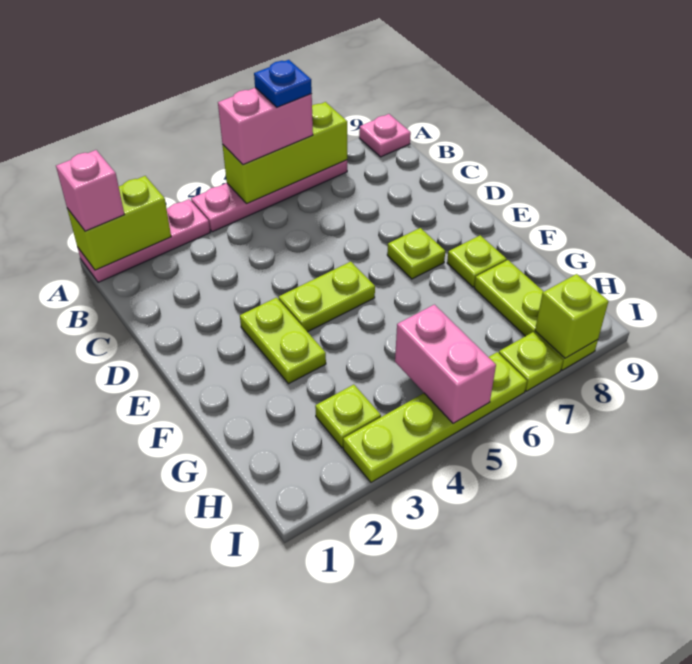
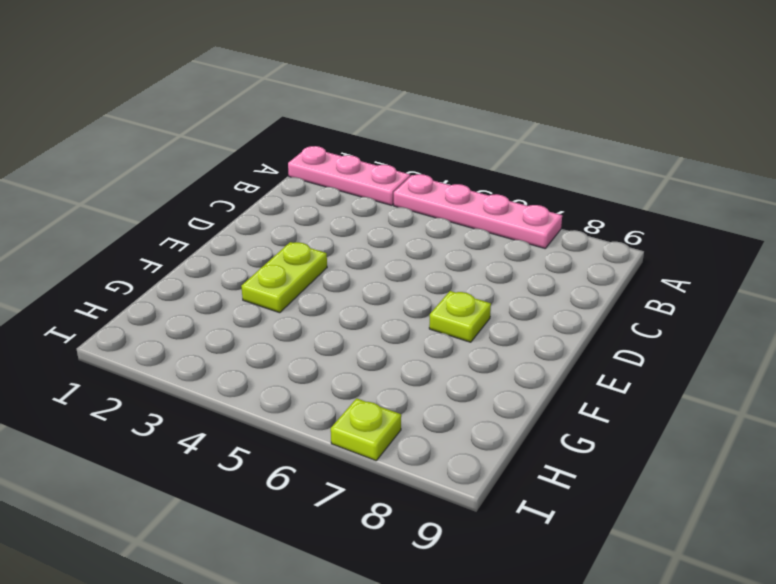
none -> pink 1x1 plate [359,114,411,157]
none -> lime 1x2 plate [279,262,375,332]
none -> lime 1x1 plate [447,235,507,287]

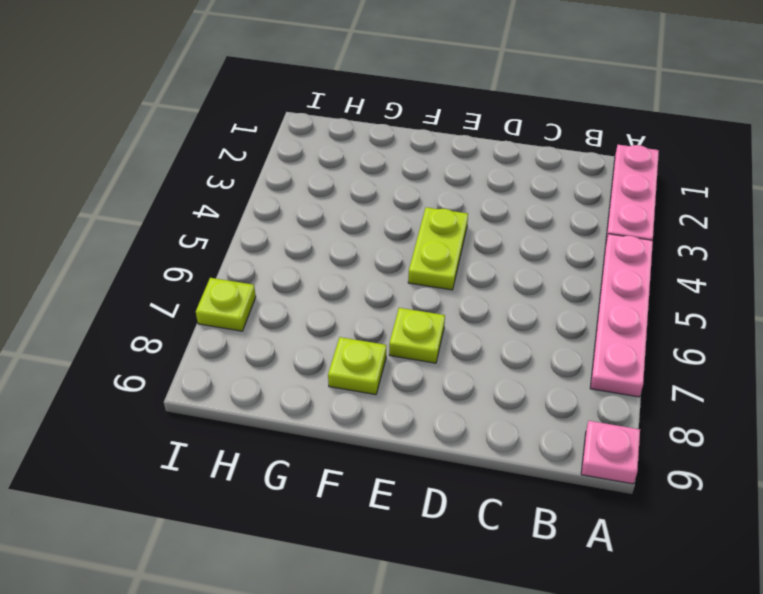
none -> lime 1x2 plate [240,298,326,384]
none -> lime 1x3 plate [474,260,598,370]
none -> lime 1x1 plate [315,385,381,448]

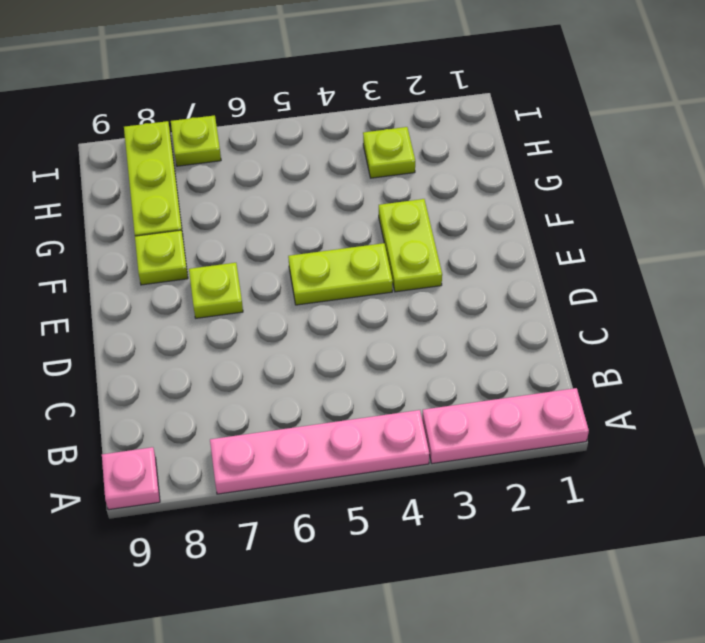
none -> lime 1x4 plate [343,352,527,482]
none -> lime 1x2 brick [67,176,171,270]
none -> lime 1x3 brick [222,102,347,203]

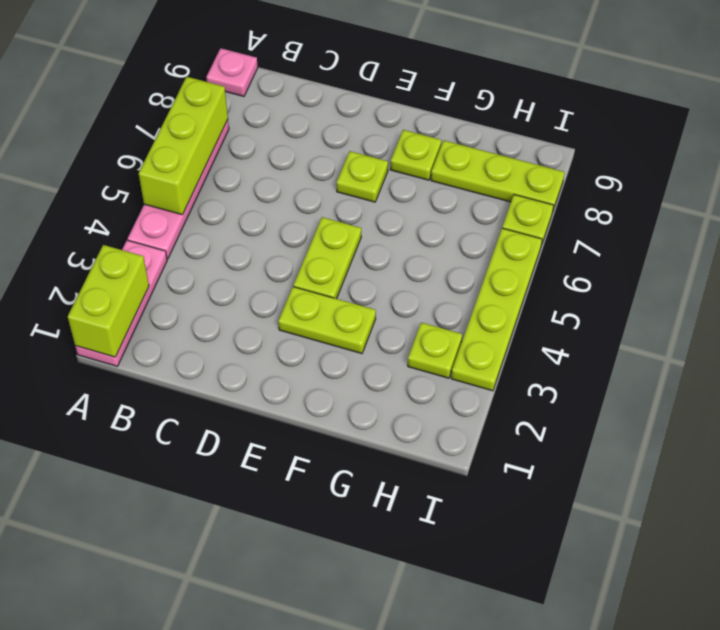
none -> pink 1x2 brick [395,305,496,424]
none -> lime 1x1 brick [535,274,609,358]
none -> pink 1x1 brick [56,150,124,231]

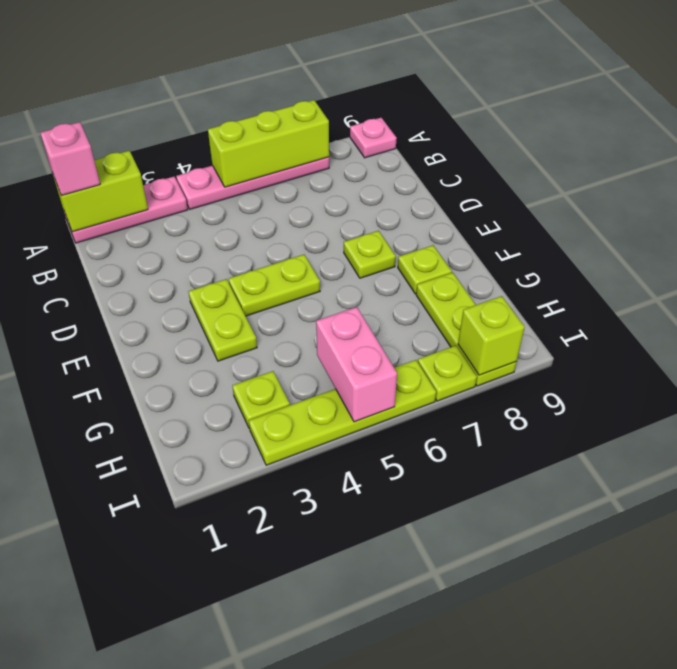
none -> pink 1x2 brick [218,88,313,165]
none -> blue 1x1 plate [254,60,312,107]

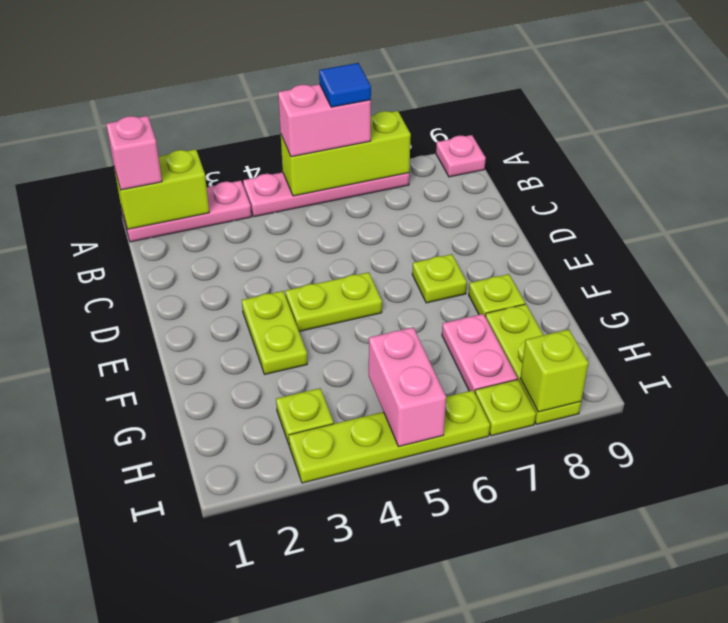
blue 1x1 tile [319,63,371,107] -> blue 1x1 plate [254,60,312,107]
pink 1x2 plate [442,314,517,393] -> none

